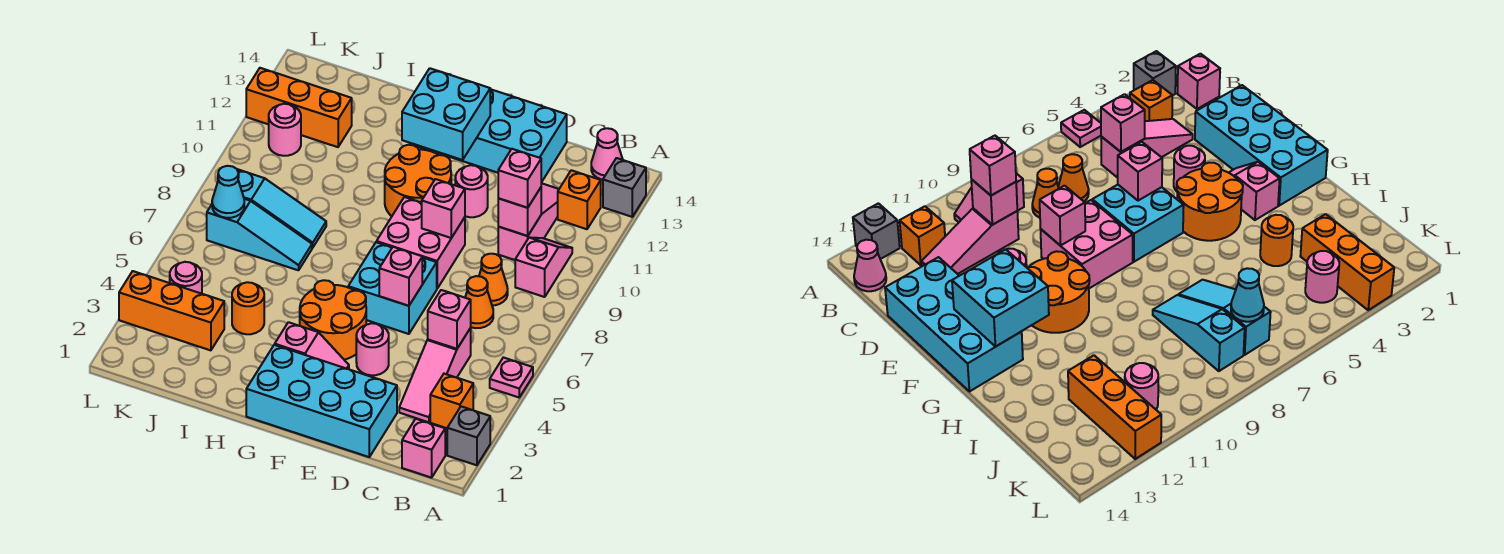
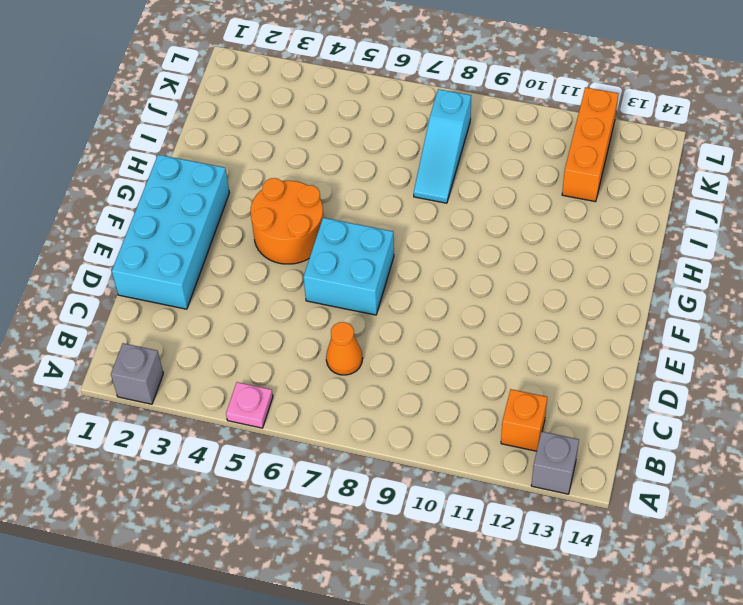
none -> pink 1x1 brick [402,419,445,478]
none -> orange 1x1 brick [430,374,473,428]
none -> pink 1x2 slope [515,237,572,297]
none -> pink 1x1 cone [591,128,623,180]

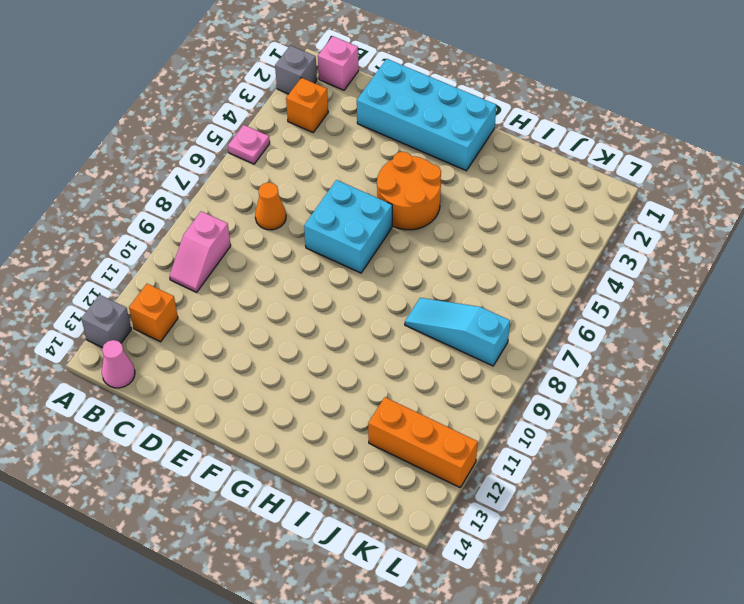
none -> pink 1x3 slope [399,328,471,422]
none -> orange 1x1 cone [479,254,508,305]
none -> pink 1x3 slope [498,183,559,260]
none -> cyan 2x4 brick [416,89,567,182]

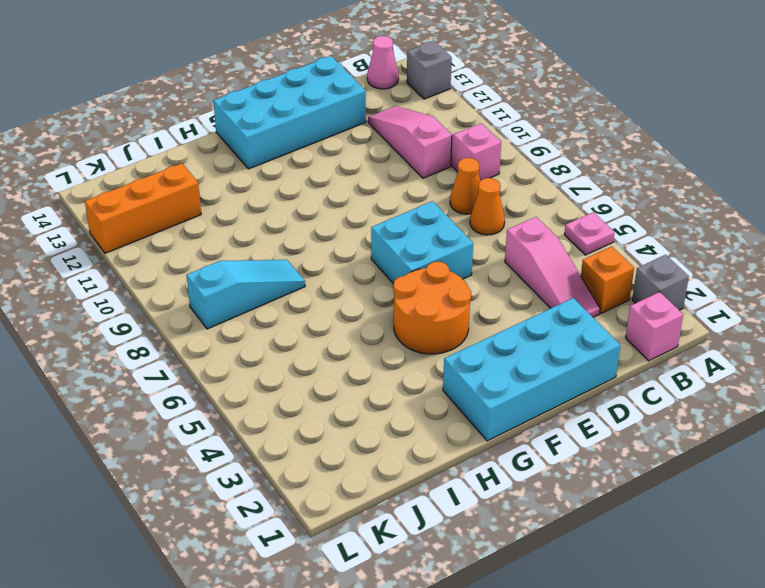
none -> orange 1x1 brick [558,170,601,229]
none -> pink 1x1 round brick [356,323,389,375]
none -> pink 2x2 brick [377,197,465,288]
none -> pink 1x1 round brick [455,165,488,217]

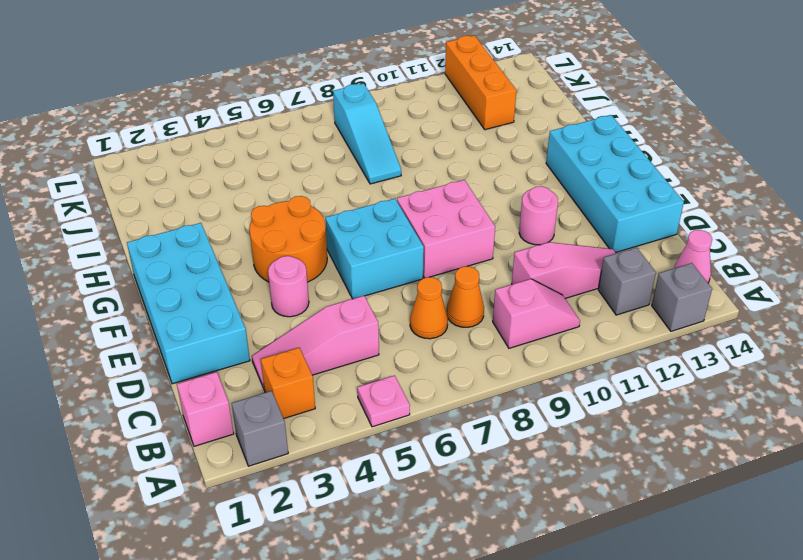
grey 1x1 brick [598,248,656,315] -> orange 1x1 brick [558,170,601,229]
none -> pink 1x2 slope [275,322,349,369]
none -> orange 2x2 round brick [385,145,451,216]
none -> orange 1x1 round brick [232,282,264,334]
none -> cyan 1x3 slope [207,199,312,270]

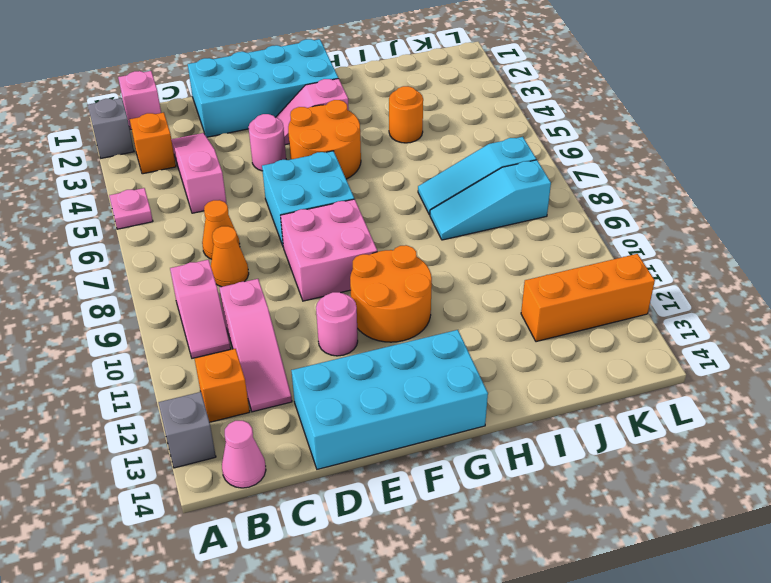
none -> orange 1x3 brick [119,271,224,350]
none -> pink 1x1 round brick [170,262,202,294]
none -> pink 1x1 round brick [269,104,301,156]
none -> pink 1x1 brick [428,290,471,349]

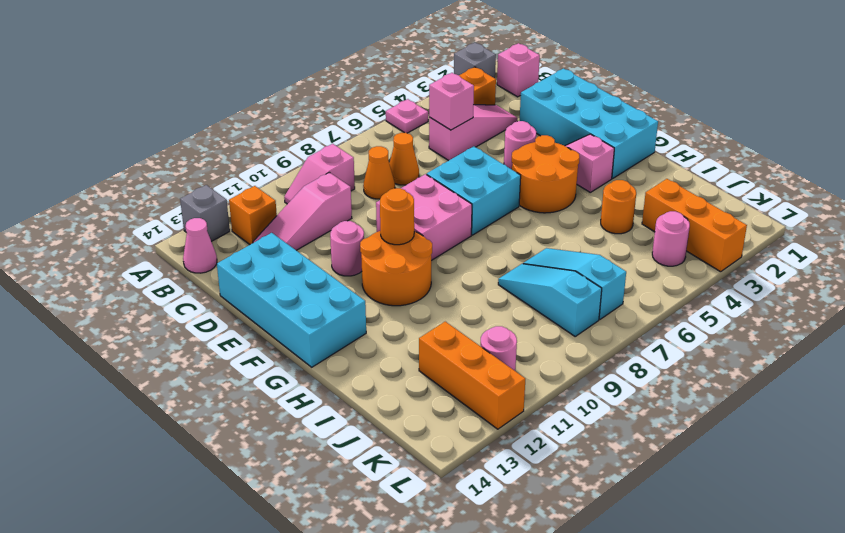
orange 1x1 round brick [380,188,414,245] -> none
none -> pink 1x1 brick [498,188,541,236]
none -> pink 1x1 brick [379,247,422,306]
none -> pink 1x1 brick [422,179,465,238]
none -> cyan 2x2 brick [402,68,490,160]

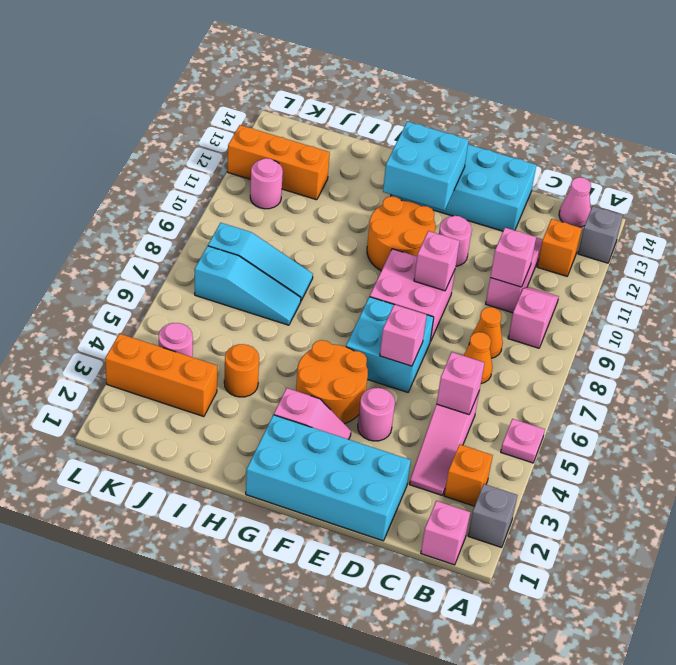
none -> cyan 1x1 cone [212,166,244,218]
none -> pink 1x1 brick [498,149,541,208]

